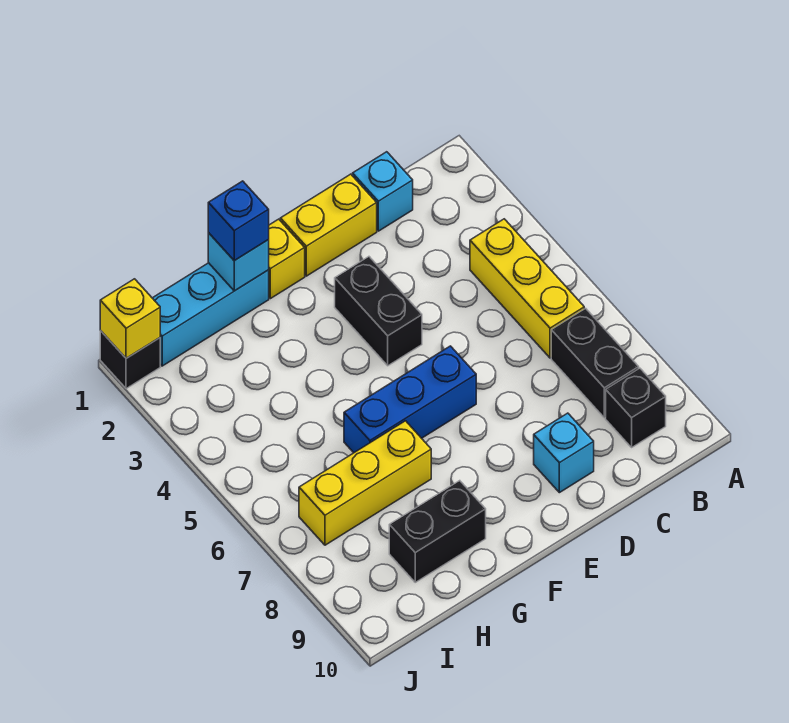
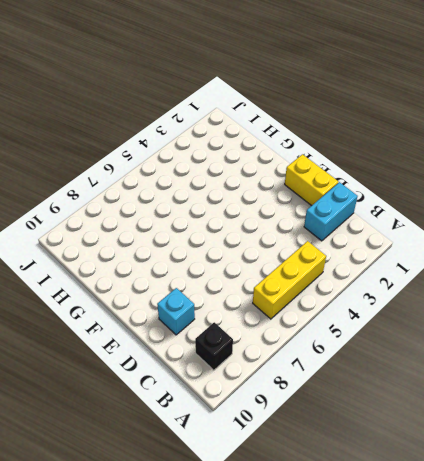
cyan 1x2 brick [304,182,358,241] -> cyan 1x1 brick [353,152,413,231]
none -> black 1x2 brick [551,308,639,418]
none -> black 1x2 brick [335,257,422,366]
none -> blue 1x3 brick [344,346,476,453]

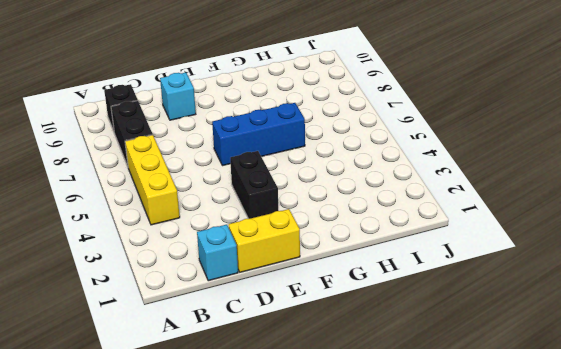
none -> yellow 1x1 brick [268,219,305,299]
none -> cyan 1x3 brick [153,263,269,366]
none -> yellow 1x3 brick [299,421,431,545]

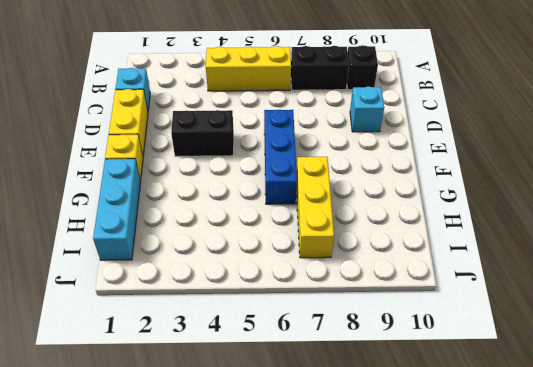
none -> black 1x2 brick [389,481,486,582]
none -> black 1x1 brick [100,331,160,389]
none -> cyan 1x1 brick [208,233,269,291]

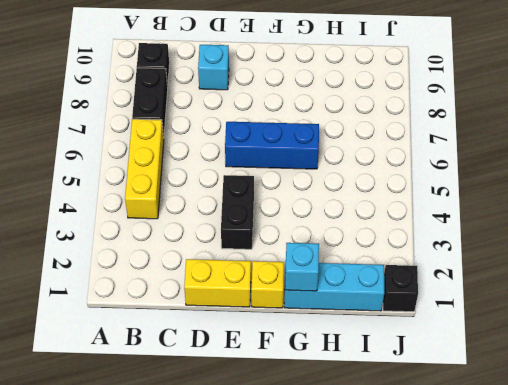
none -> cyan 1x1 brick [353,152,413,231]
none -> yellow 1x3 brick [299,421,431,545]
none -> black 1x2 brick [389,481,486,582]

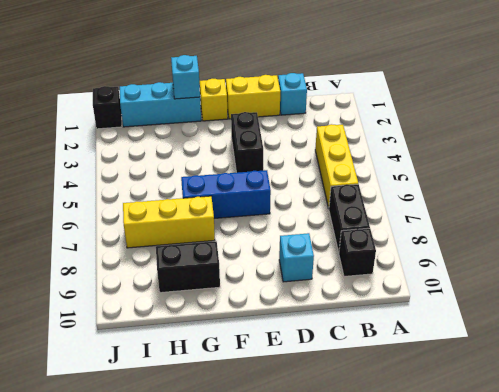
none -> yellow 1x1 brick [100,279,160,358]
none -> blue 1x1 brick [208,181,269,261]

